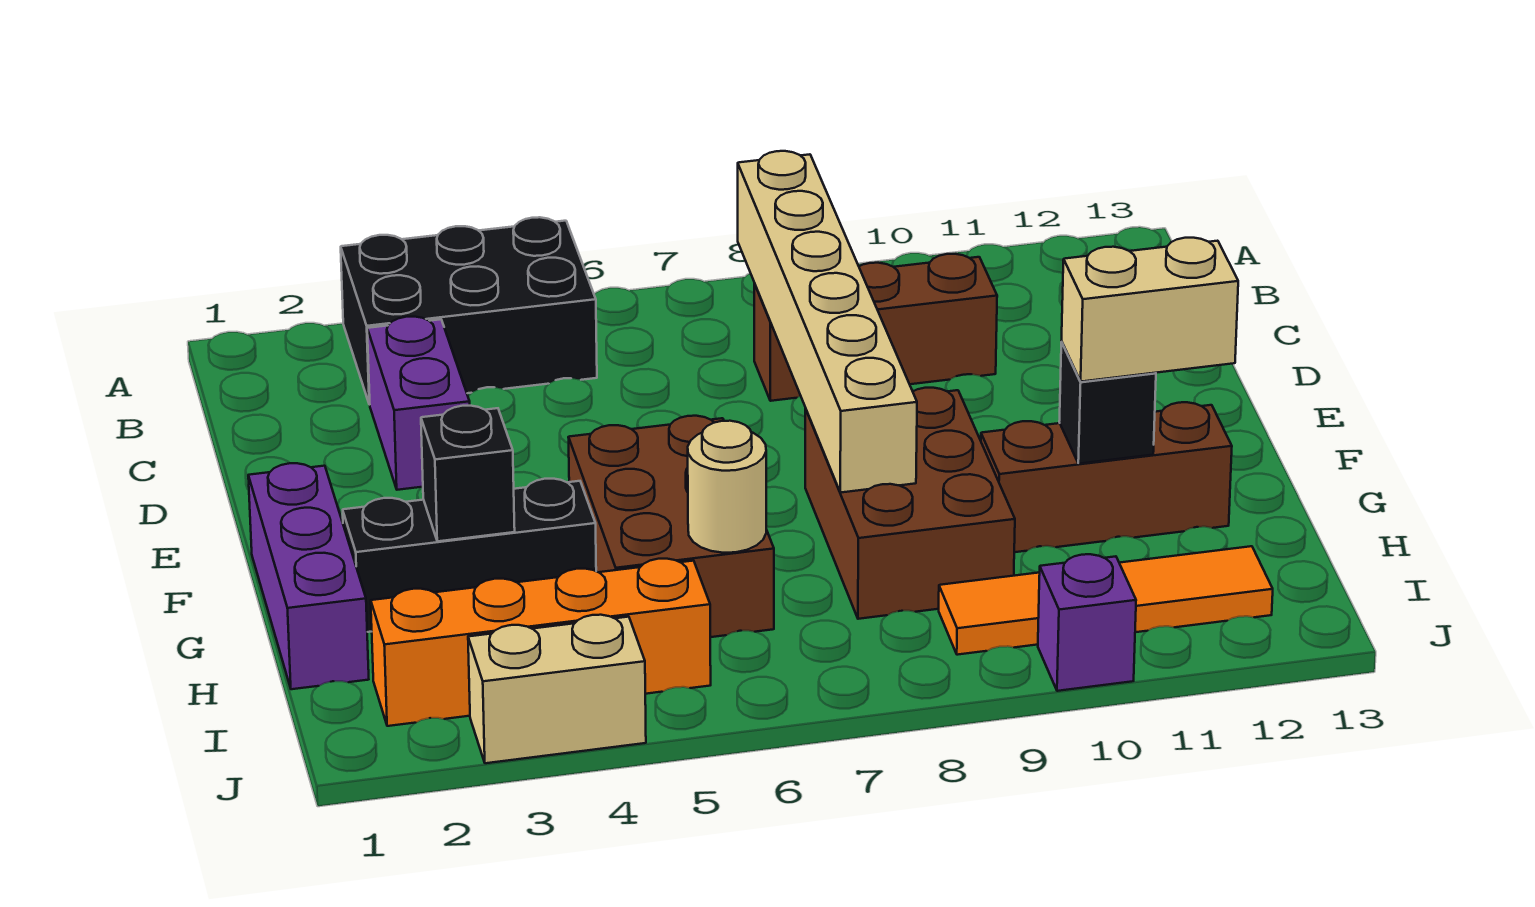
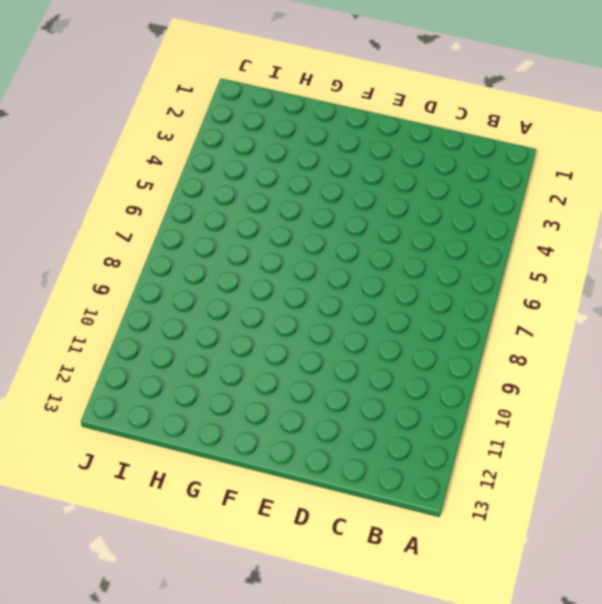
none -> black 2x3 brick [341,217,597,404]
none -> purple 1x2 brick [367,317,470,490]
none -> brown 1x3 brick [754,254,997,401]

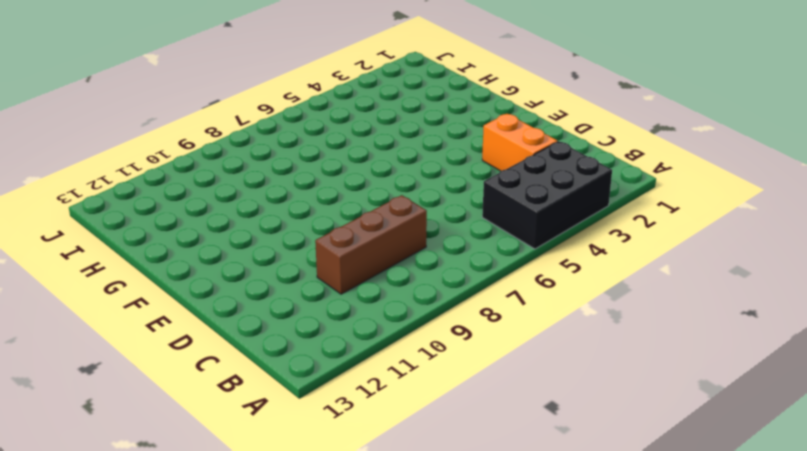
orange 1x2 brick [482,114,557,171] -> purple 1x2 brick [367,317,470,490]
none -> purple 1x3 brick [248,463,369,689]
none -> brown 2x3 brick [568,416,774,637]
none -> brown 2x3 brick [805,388,1015,619]

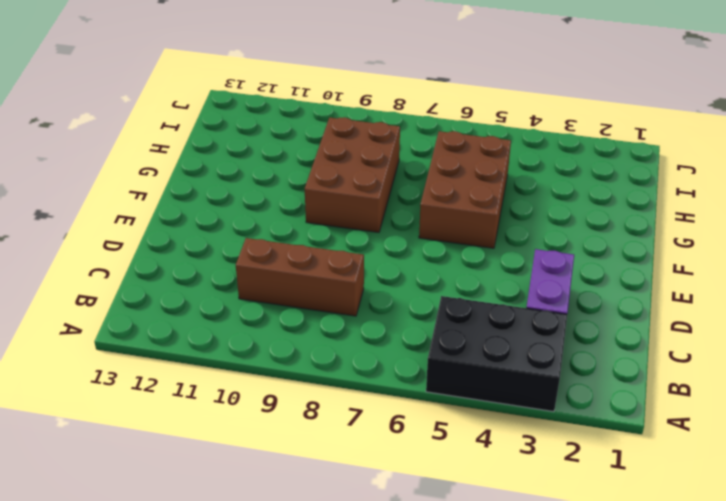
none -> purple 1x3 brick [248,463,369,689]
none -> black 1x3 brick [343,479,596,632]
none -> brown 1x3 brick [981,402,1232,552]

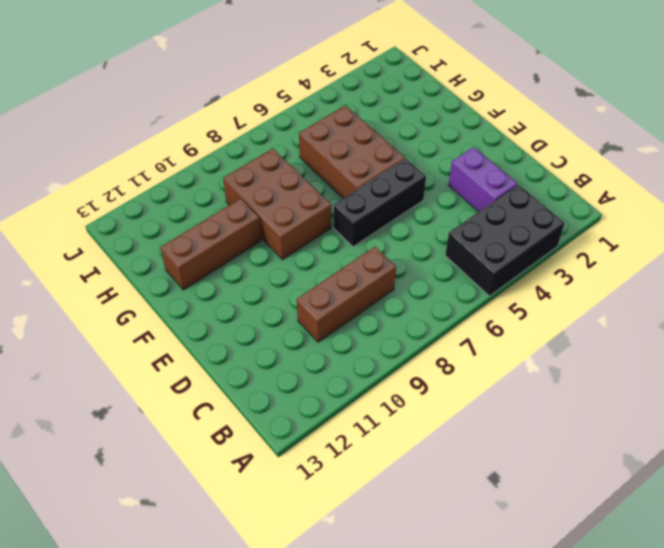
black 1x3 brick [334,159,426,247] -> black 1x3 brick moved to [343,479,596,632]
none -> purple 1x3 brick [248,463,369,689]
none -> orange 1x4 brick [371,559,711,726]
none -> orange 1x4 tile [939,546,1273,655]

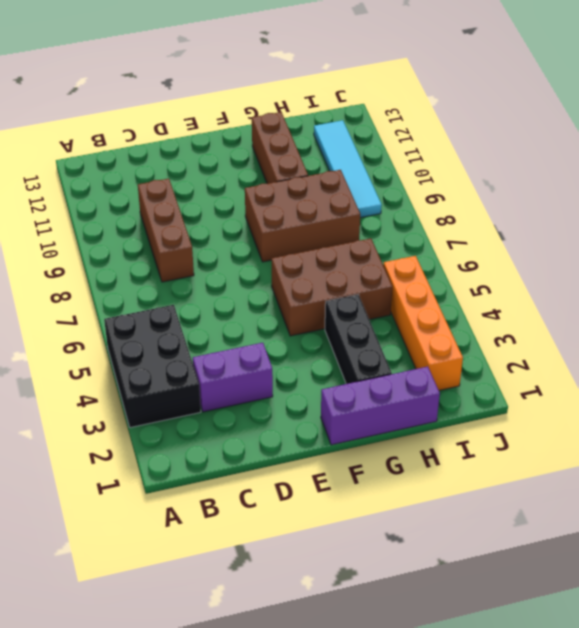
cyan 1x4 tile [314,120,382,218] -> orange 1x4 tile [939,546,1273,655]
none -> tan 1x2 brick [468,615,646,763]
none -> purple 1x1 brick [1038,554,1136,691]
none -> tan 1x6 brick [738,151,917,493]

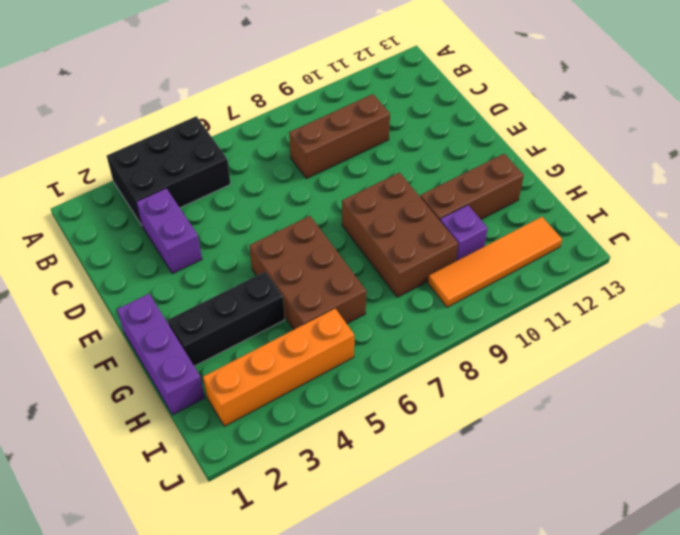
purple 1x1 brick [440,205,488,261] -> purple 1x1 brick moved to [1038,554,1136,691]
none -> tan 1x2 brick [468,615,646,763]
none -> tan 1x6 brick [738,151,917,493]
none -> black 1x1 brick [421,406,515,541]

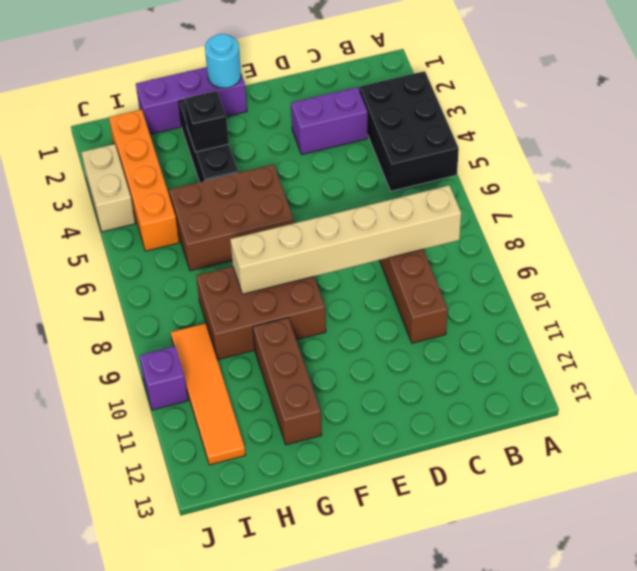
cyan 1x1 round brick [205,34,241,88] -> none
none -> black 1x1 brick [1059,342,1156,464]
none -> tan 1x1 round brick [688,421,766,553]
none -> tan 1x2 brick [1062,238,1238,382]

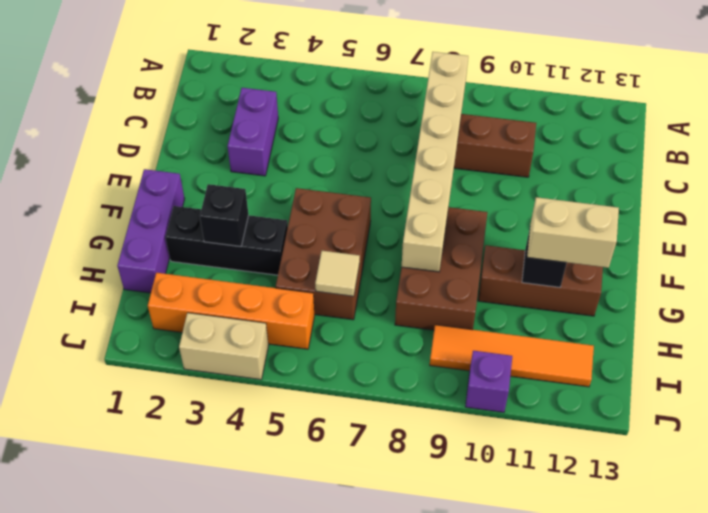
tan 1x1 tile [315,251,360,296] -> tan 1x1 round brick [688,421,766,553]
none -> black 2x3 brick [341,217,597,404]

